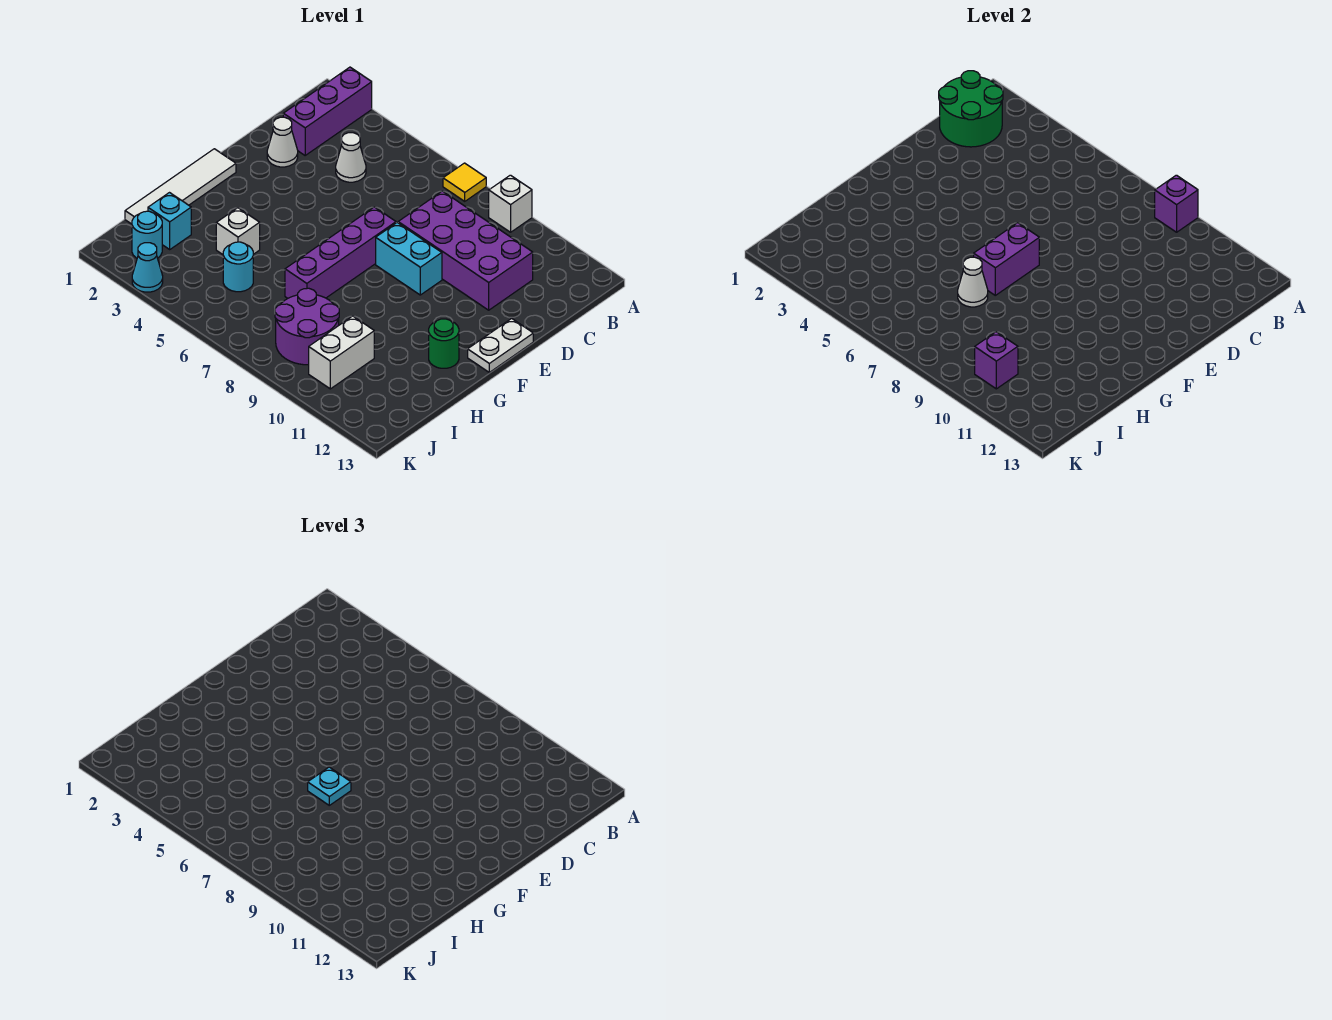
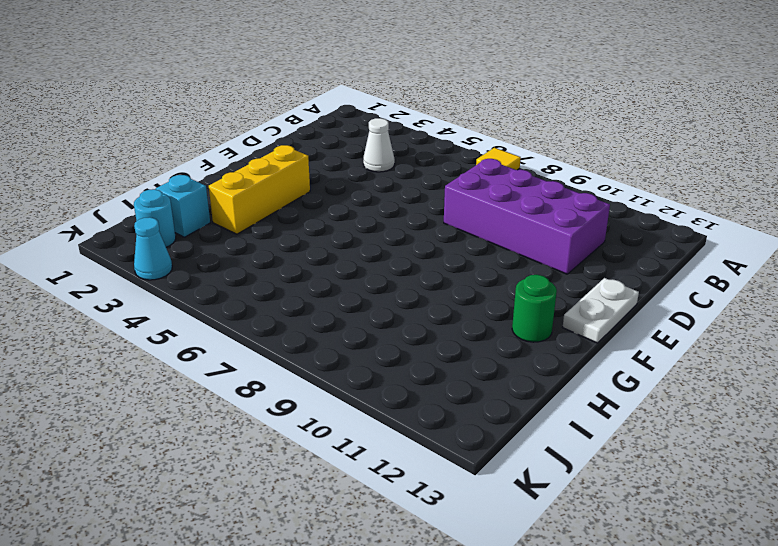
yellow 1x3 brick [209,145,310,234] -> none
none -> purple 1x3 brick [283,67,372,155]
none -> white 1x1 brick [489,175,532,232]
none -> white 1x1 cone [267,117,298,167]

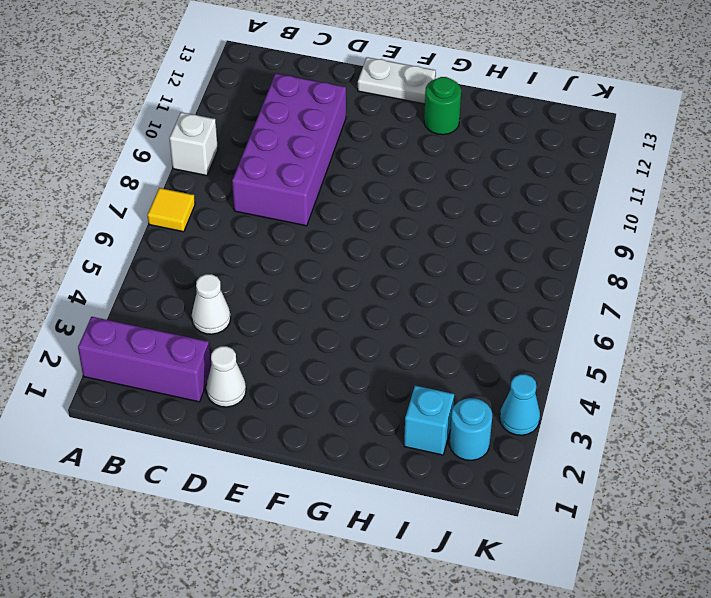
none -> purple 1x4 brick [285,207,396,298]
none -> cyan 1x2 brick [376,223,442,295]
none -> white 1x4 tile [125,149,236,224]

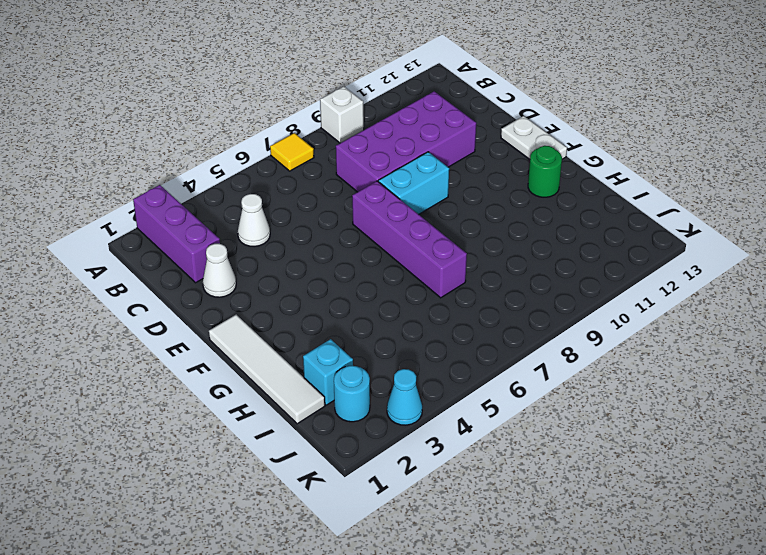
none -> white 1x1 brick [216,208,260,254]
none -> cyan 1x1 round brick [223,242,253,292]
none -> purple 2x2 round brick [275,288,339,365]

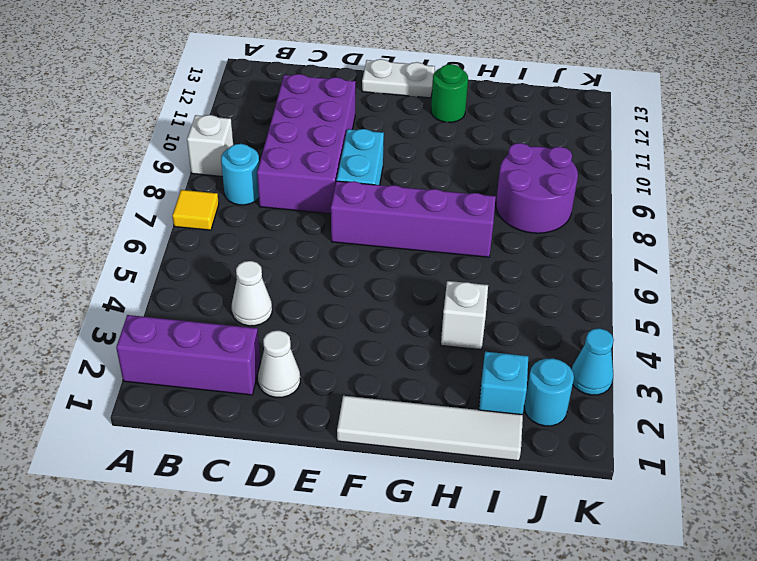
cyan 1x1 round brick [221,144,259,205] -> cyan 1x1 round brick moved to [223,242,253,292]
none -> white 1x2 brick [309,316,374,389]
none -> purple 1x1 brick [1155,175,1198,232]
none -> green 2x2 round brick [939,71,1003,147]

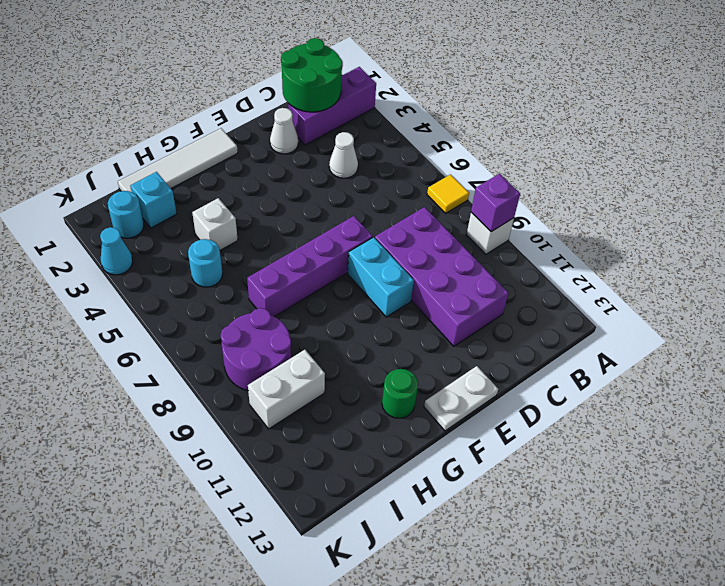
none -> purple 1x2 brick [974,223,1039,295]
none -> white 1x1 cone [958,257,988,307]
none -> purple 1x1 brick [975,332,1018,389]

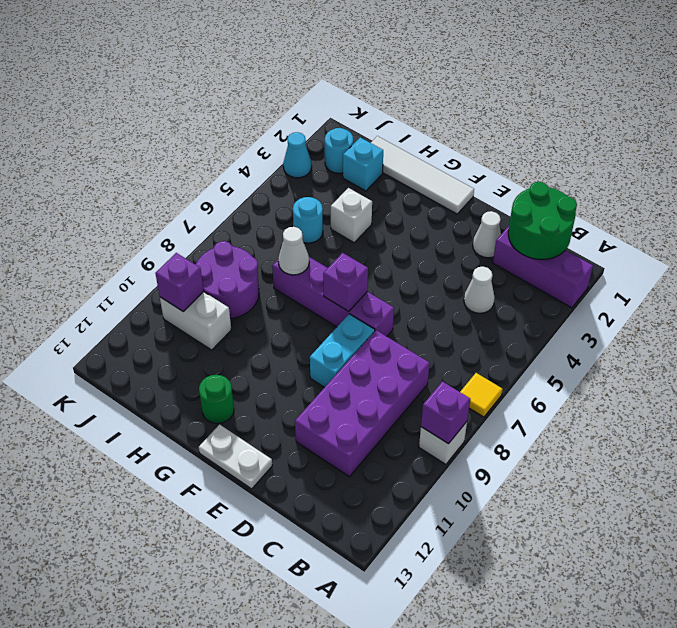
purple 1x1 brick [323,253,368,312] -> purple 1x2 brick [974,223,1039,295]
none -> cyan 1x1 plate [308,767,351,805]

